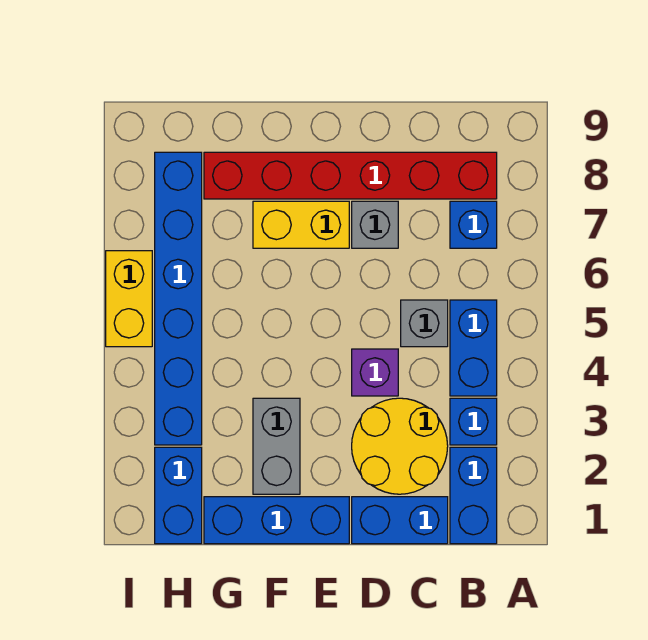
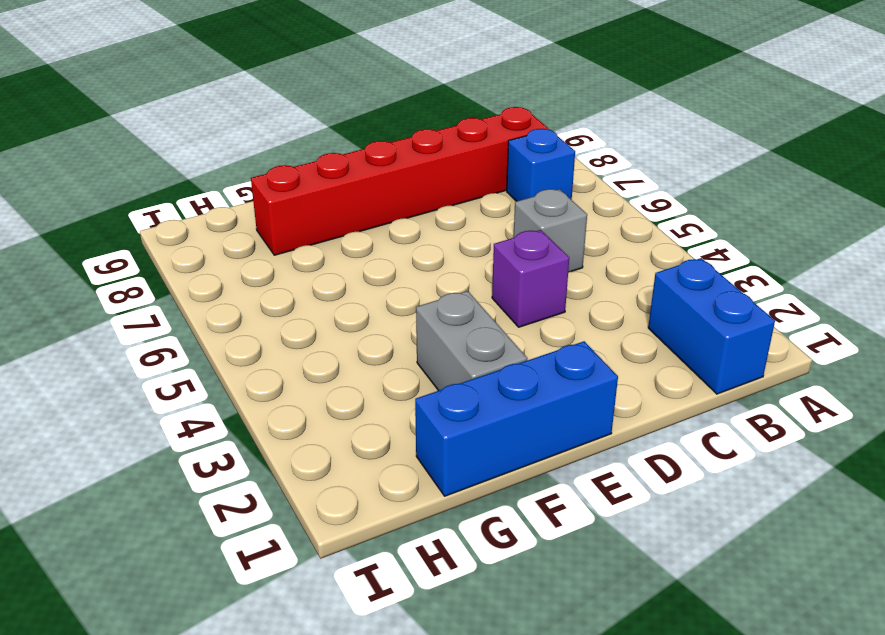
none -> blue 1x1 brick [450,398,497,445]
none -> blue 1x2 brick [450,300,497,396]
none -> blue 1x2 brick [352,497,448,544]

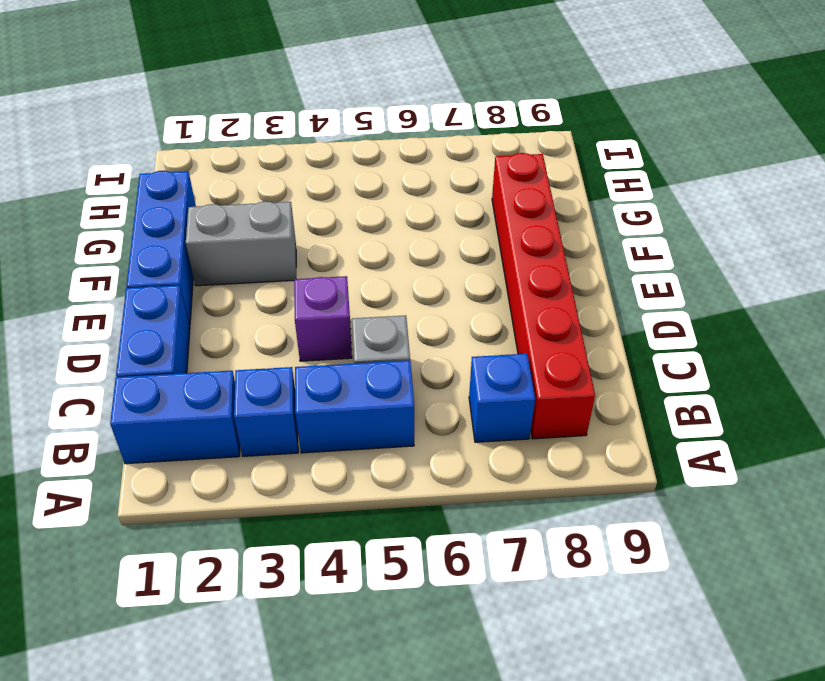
none -> yellow 2x2 round brick [352,398,448,494]
none -> grey 1x1 brick [352,201,398,248]
none -> yellow 1x2 brick [253,201,349,248]

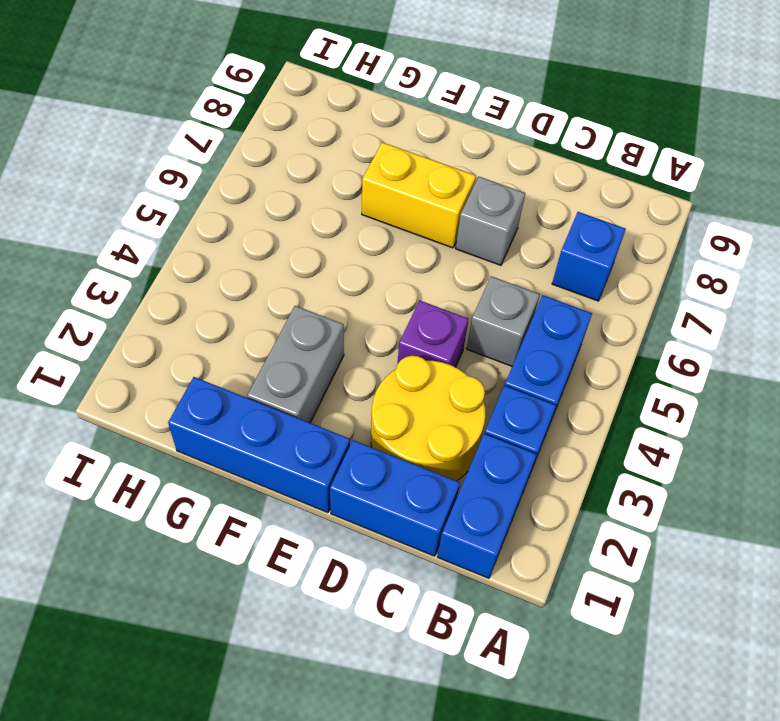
none -> red 1x6 brick [204,152,497,199]
none -> blue 1x2 brick [155,447,202,544]
none -> blue 1x6 brick [155,152,202,445]

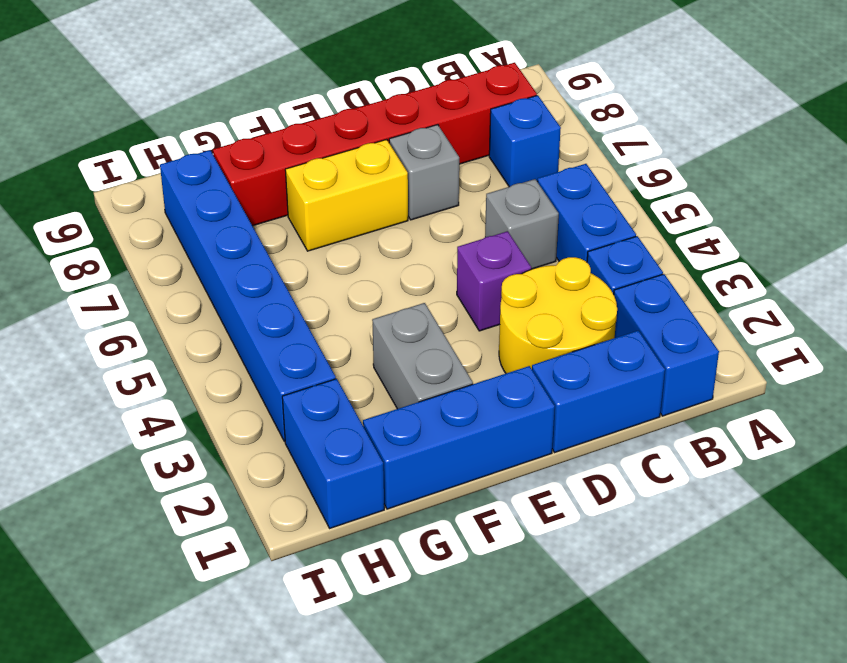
none -> yellow 1x2 brick [106,251,152,347]

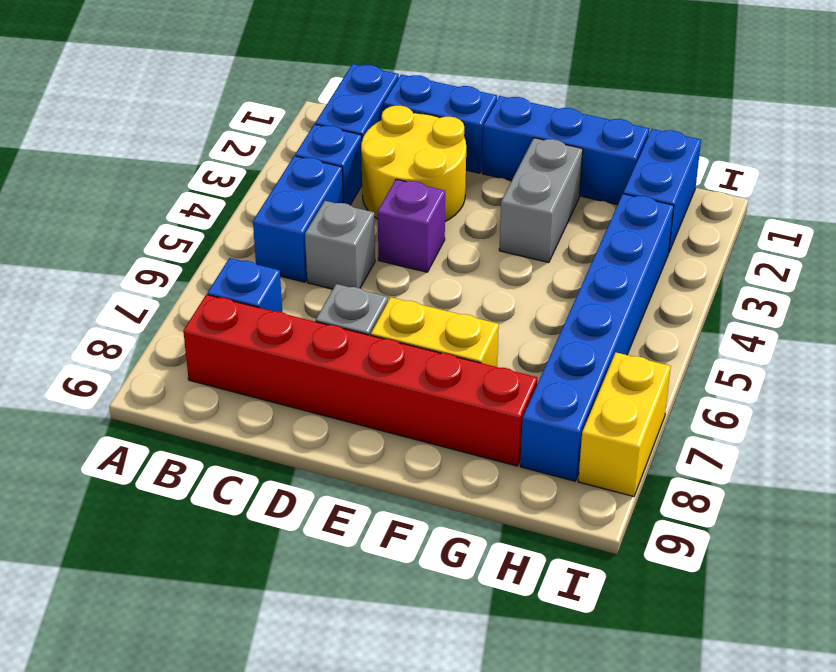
yellow 1x2 brick [578,353,671,497] -> yellow 1x2 brick moved to [106,251,152,347]

